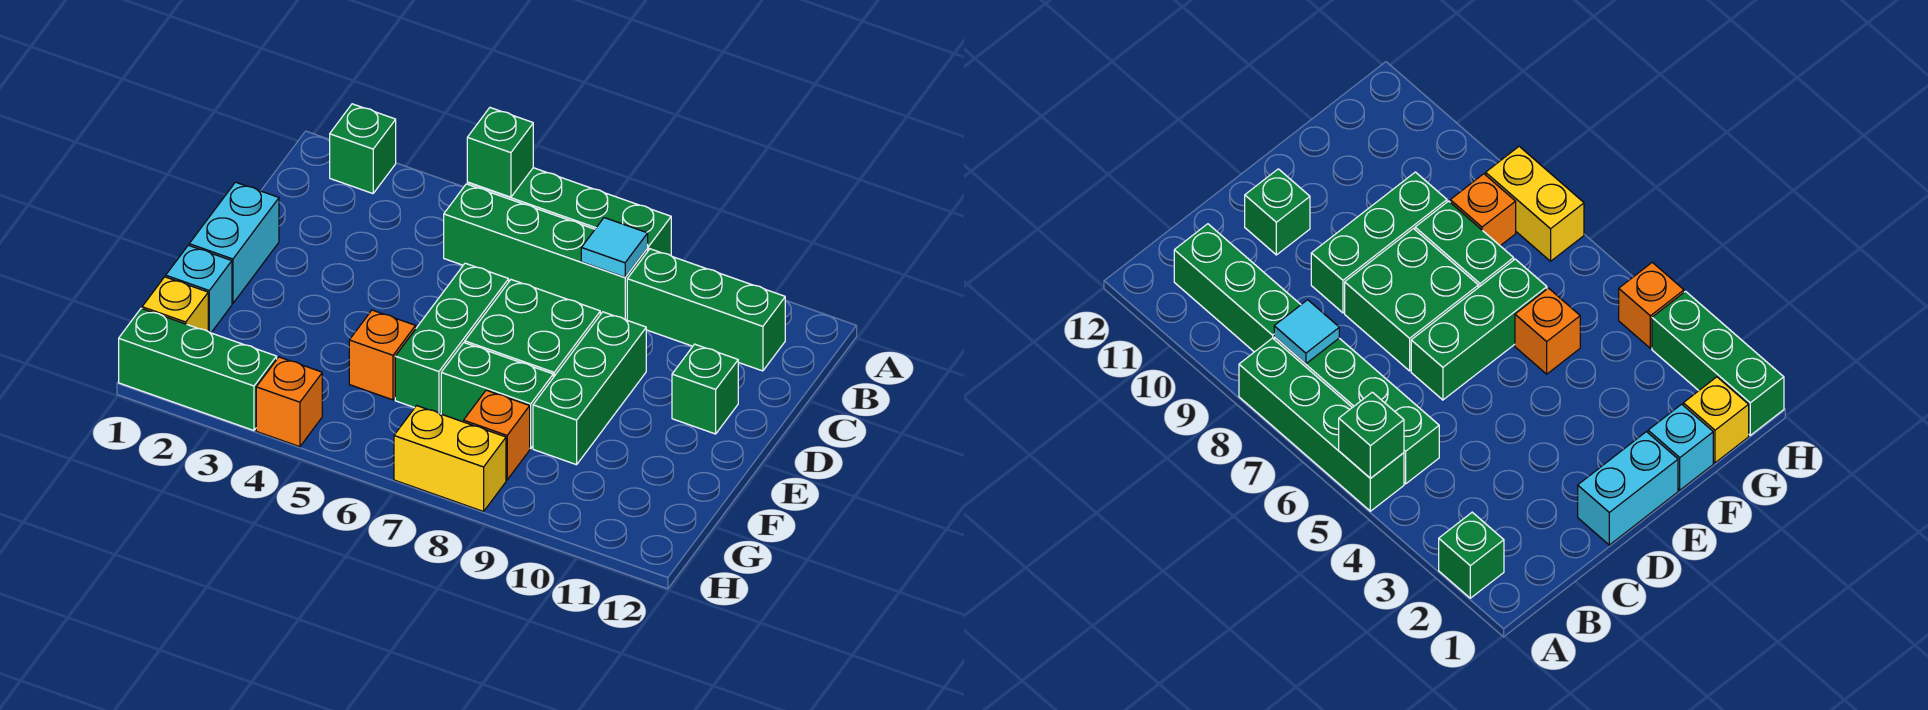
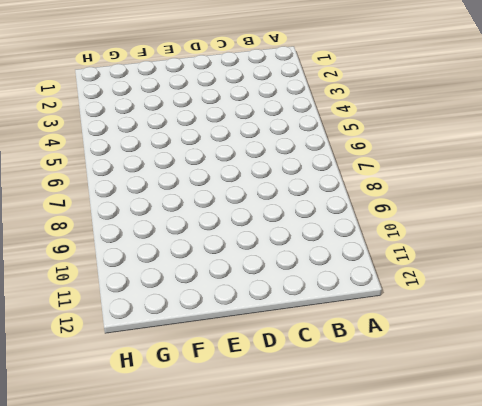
none -> green 1x1 brick [330,104,396,194]
none -> green 1x4 brick [467,168,671,256]
none -> green 1x4 brick [444,184,648,320]

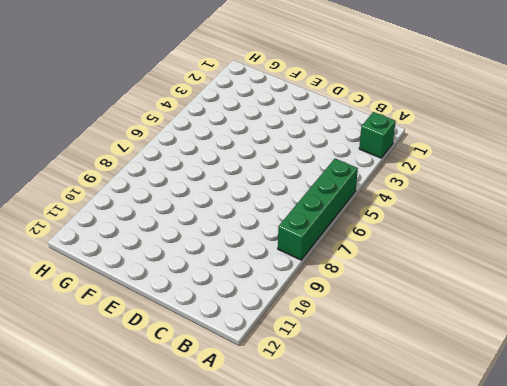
none -> green 1x4 brick [444,184,648,320]
none -> green 1x3 brick [627,249,785,371]
none -> cyan 1x2 brick [189,182,279,304]

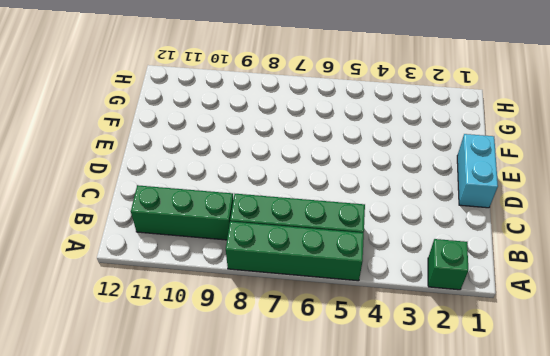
none -> green 1x3 brick [395,263,509,414]
none -> green 2x2 brick [465,280,600,377]
none -> green 1x3 brick [533,312,646,465]

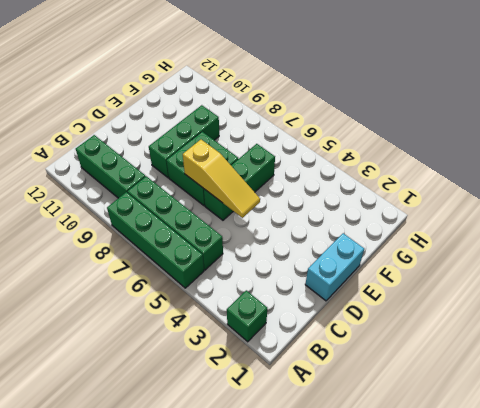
yellow 1x3 slope [183,140,260,218] -> none
none -> green 1x1 brick [672,344,738,434]
none -> cyan 1x1 brick [166,245,232,333]
none -> orange 1x1 brick [349,310,416,400]

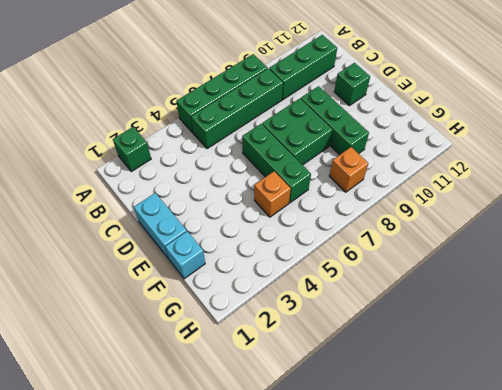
none -> green 1x2 brick [441,343,553,448]
none -> yellow 1x1 brick [142,277,208,331]
none -> green 1x3 brick [119,308,277,430]

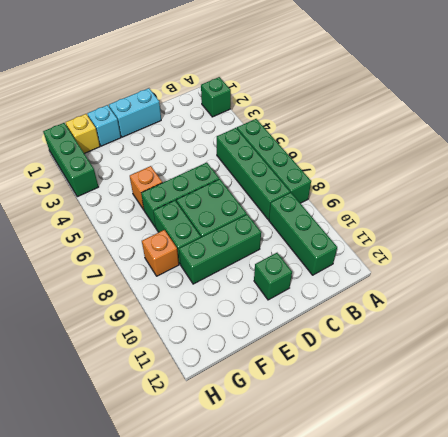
none -> orange 1x1 brick [256,357,322,447]
none -> yellow 1x2 brick [394,406,506,512]
none -> green 1x1 brick [467,108,533,197]

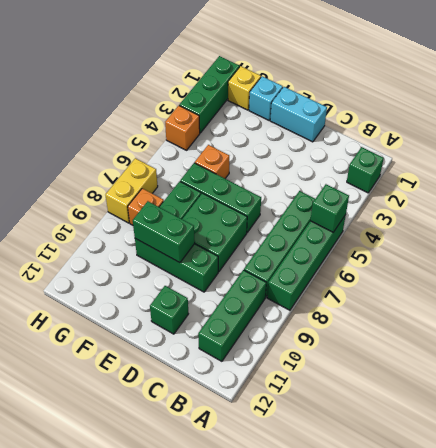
green 1x2 brick [133,201,195,263] -> none
none -> cyan 1x1 tile [581,218,648,277]

